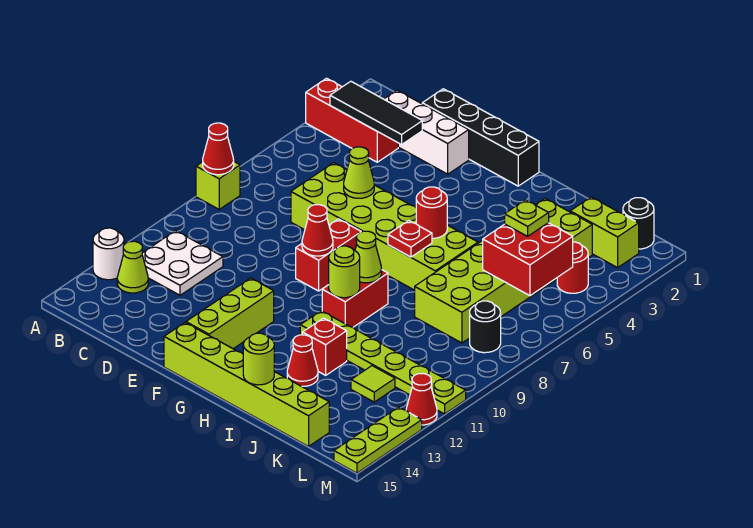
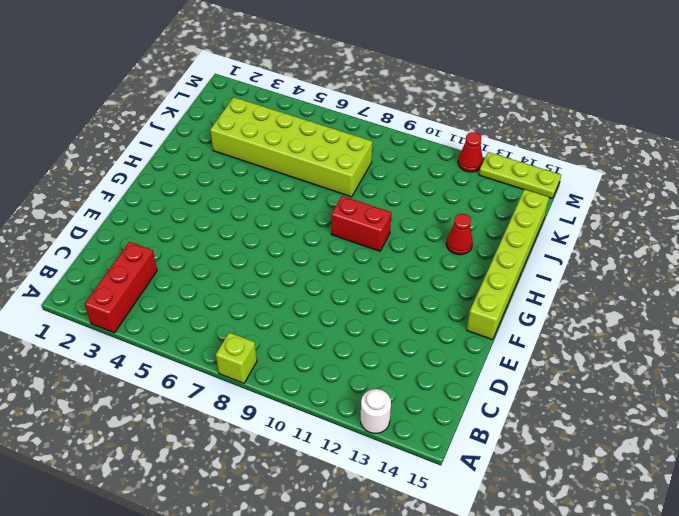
none -> white 2x2 plate [142,231,223,295]
none -> lime 1x1 cone [117,241,148,293]
none -> white 1x3 brick [384,90,469,174]
none -> black 1x4 brick [422,89,539,186]

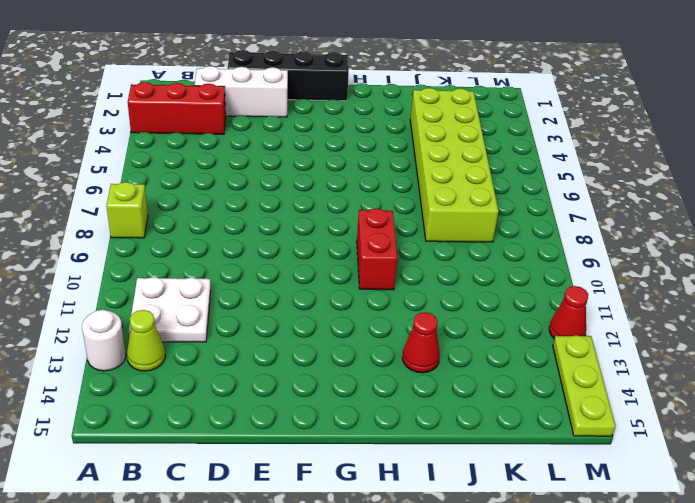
none -> lime 2x6 brick [291,163,478,290]
none -> red 1x2 brick [296,219,361,291]
none -> lime 1x3 brick [186,278,274,349]
none -> lime 1x6 brick [164,323,329,446]

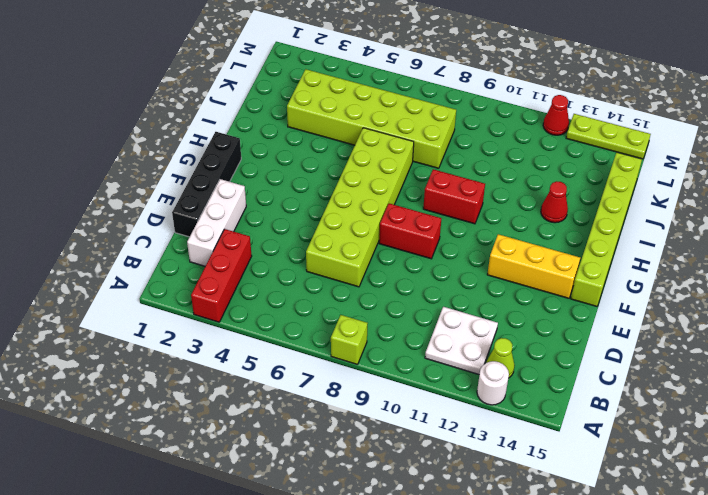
yellow 1x3 brick [487,234,580,298] -> lime 1x3 brick [186,278,274,349]
none -> lime 1x6 plate [300,311,466,414]
none -> red 1x1 brick [303,318,347,375]
none -> lime 1x2 brick [570,197,639,268]
none -> lime 1x1 tile [351,366,395,402]

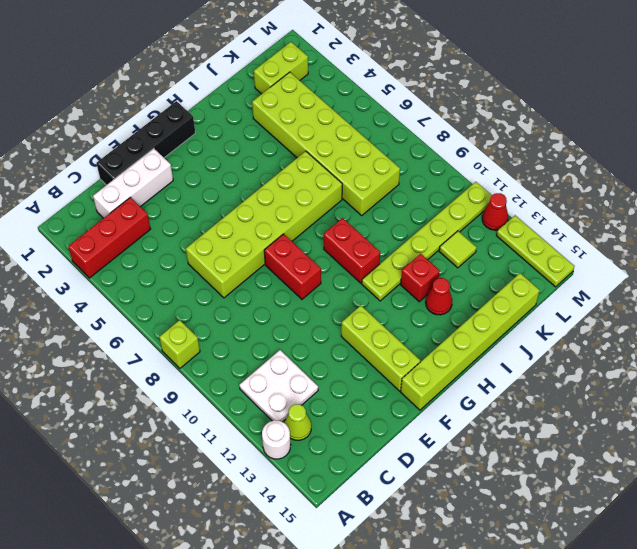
none -> black 1x1 round brick [623,198,654,249]
none -> red 1x1 round brick [557,242,588,293]
none -> black 1x1 round brick [470,301,501,353]
none -> red 1x1 cone [203,123,234,175]

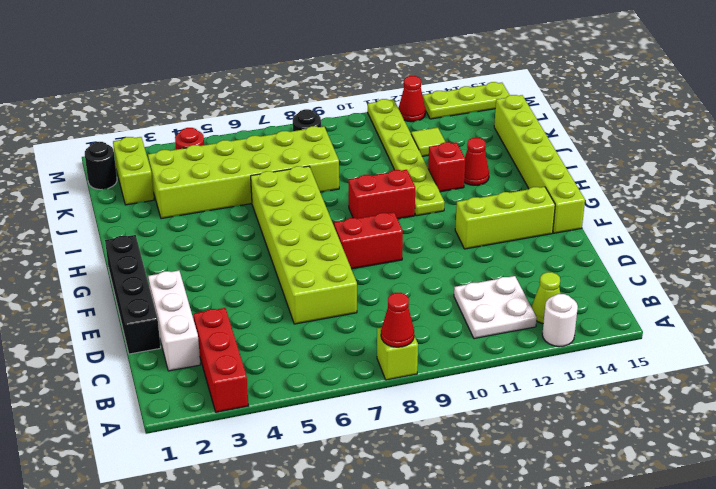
none -> black 1x3 tile [330,81,422,144]
none -> lime 1x1 cone [344,147,374,198]
none -> red 1x1 cone [302,205,333,256]
none -> red 1x1 round brick [416,187,447,238]

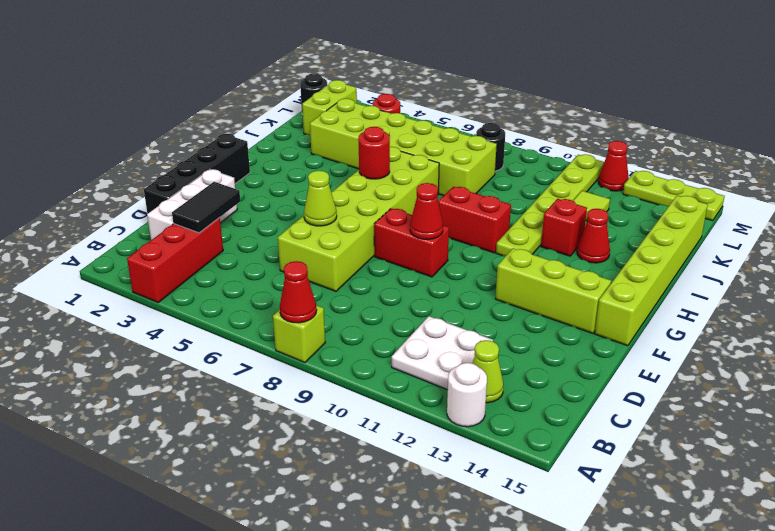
black 1x2 tile [172,182,240,233] -> black 1x3 tile [330,81,422,144]
none -> red 1x1 plate [388,221,432,257]
none -> lime 1x1 cone [355,231,382,283]
none -> lime 1x1 round brick [329,246,360,298]
none -> lime 1x1 round brick [243,333,274,385]

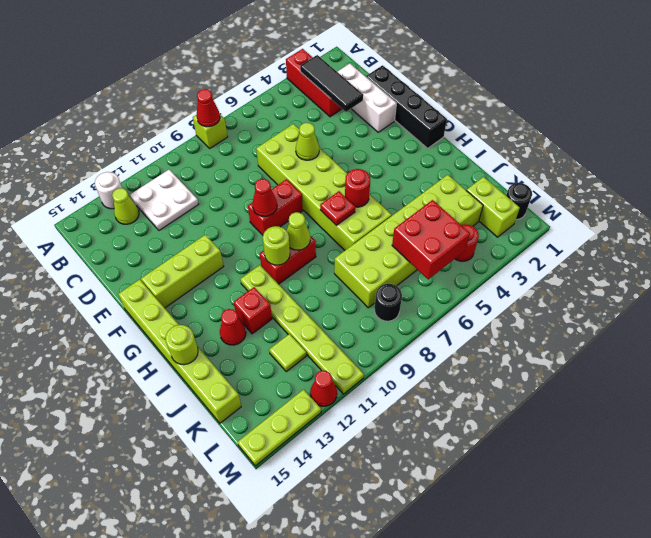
none -> lime 1x1 plate [505,200,549,236]

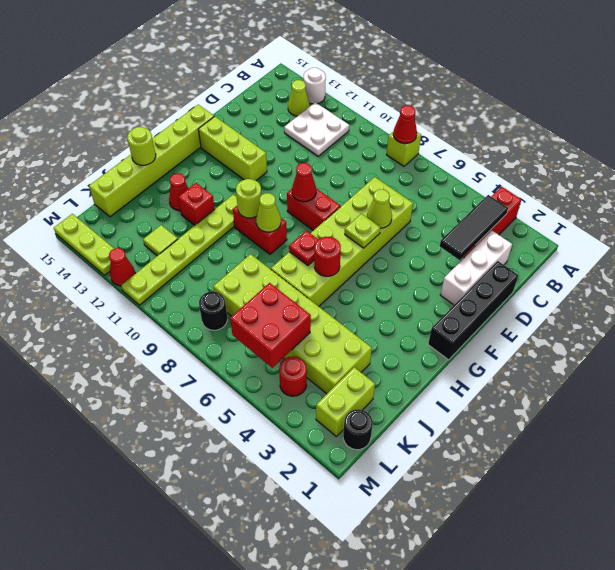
lime 1x1 plate [345,214,381,248] -> lime 1x1 plate moved to [505,200,549,236]

